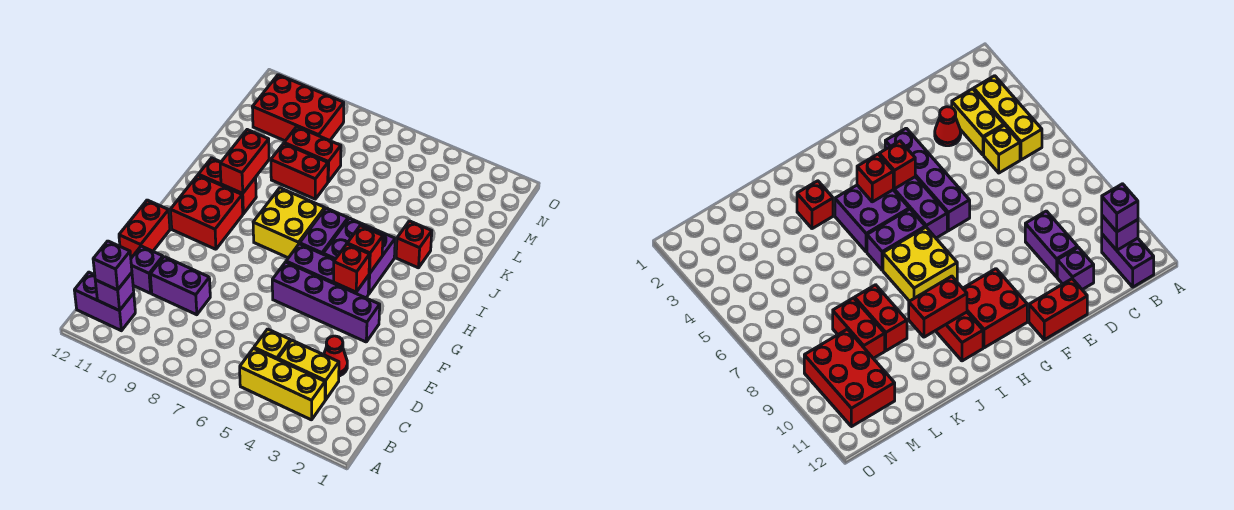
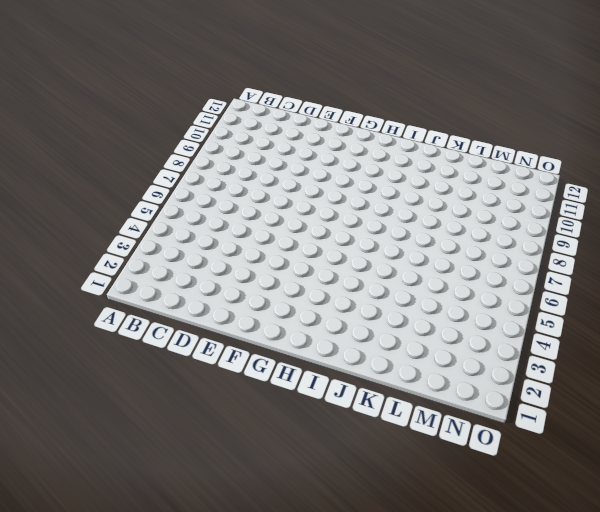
none -> yellow 1x3 brick [240,348,325,420]
none -> purple 1x2 brick [74,272,135,331]
none -> yellow 1x2 brick [278,340,339,400]

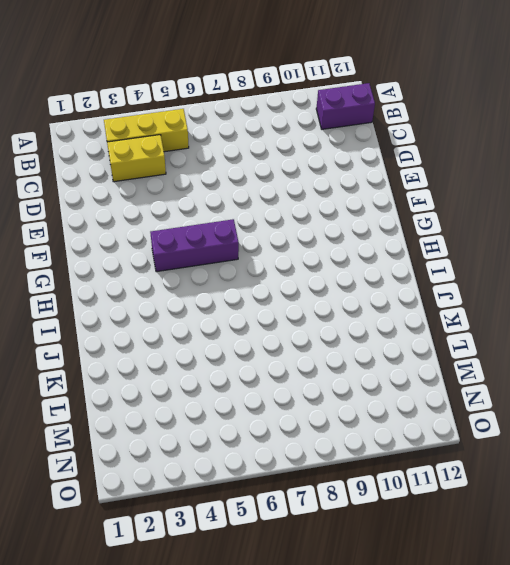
none -> yellow 1x1 brick [254,329,290,359]
none -> red 1x1 cone [324,336,347,376]
none -> purple 1x2 brick [150,257,210,315]

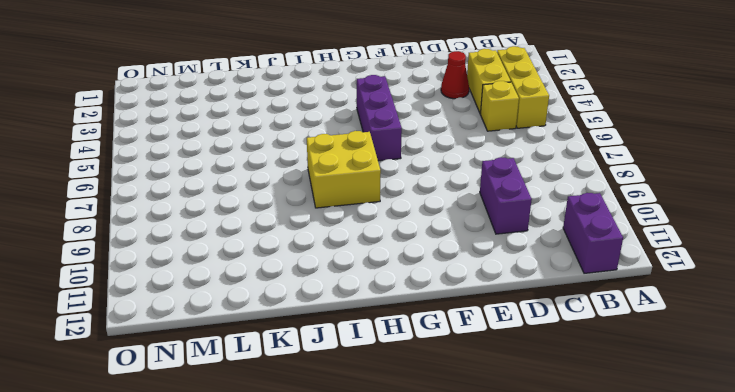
none -> purple 1x1 brick [131,246,163,293]
none -> red 1x2 brick [119,200,170,258]
none -> purple 1x4 brick [272,262,380,342]

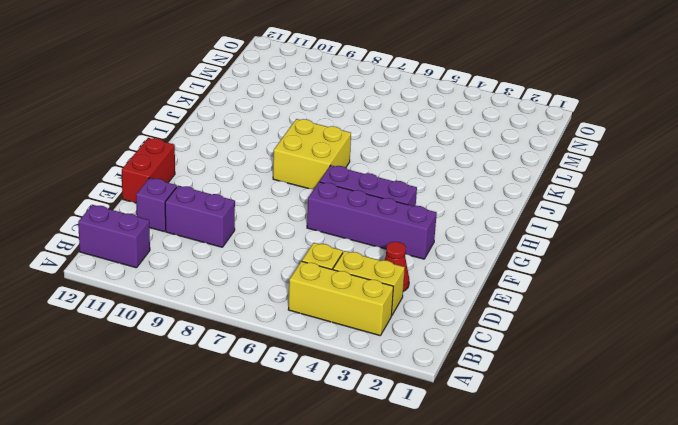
none -> red 2x2 brick [170,175,243,249]
none -> purple 2x2 brick [323,218,395,294]
none -> purple 1x2 brick [300,208,348,254]

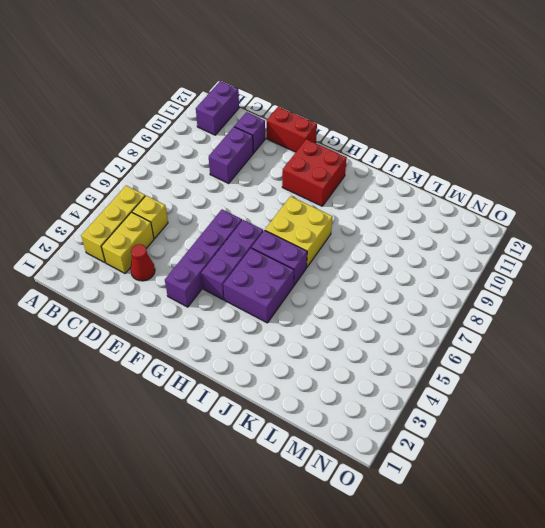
none -> red 1x2 brick [198,158,256,214]
none -> red 1x1 brick [396,221,432,268]
none -> red 1x2 brick [271,143,328,199]

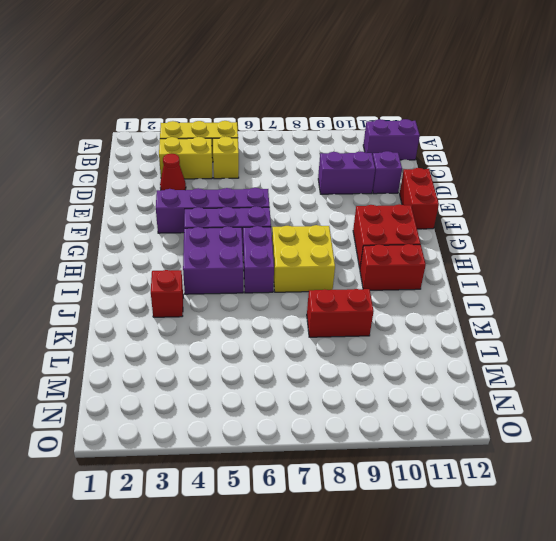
none -> red 1x2 brick [284,127,341,182]
none -> red 2x3 brick [252,75,344,141]
none -> purple 1x1 brick [95,273,134,311]

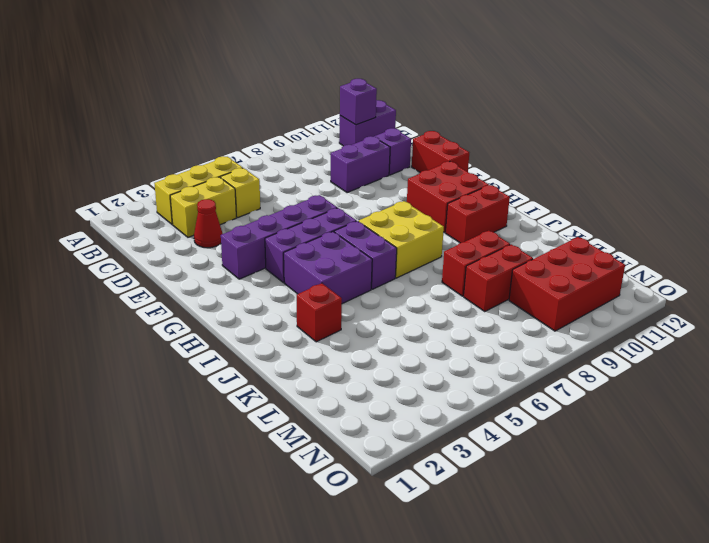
none -> red 1x1 brick [334,244,370,292]
none -> red 1x1 brick [347,226,383,274]
none -> red 1x2 brick [220,130,269,193]

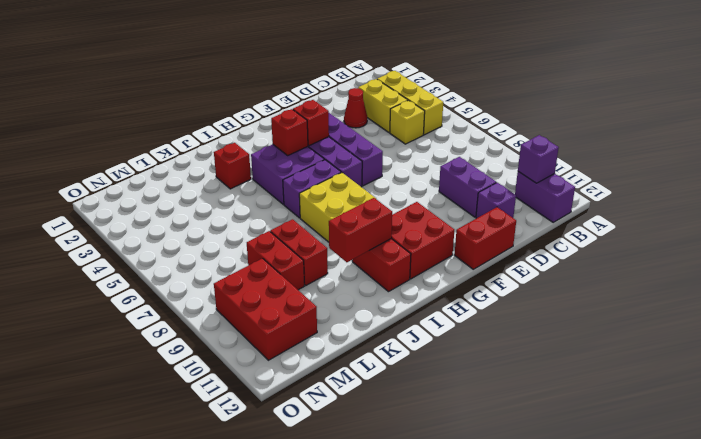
none -> purple 1x1 brick [93,241,132,290]

